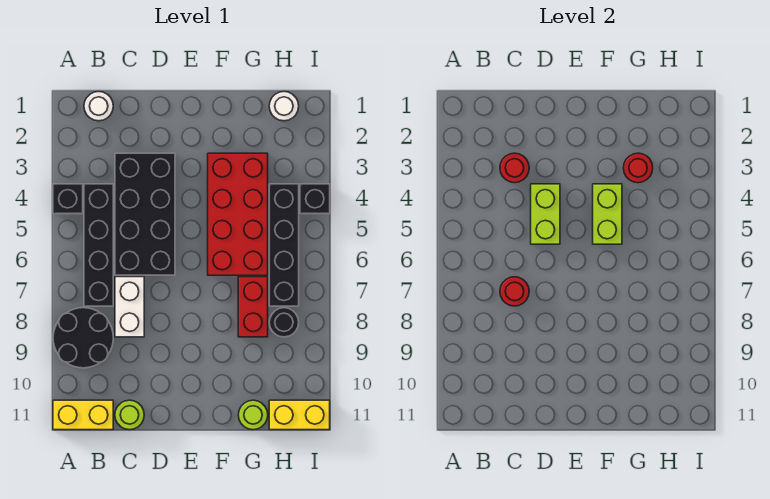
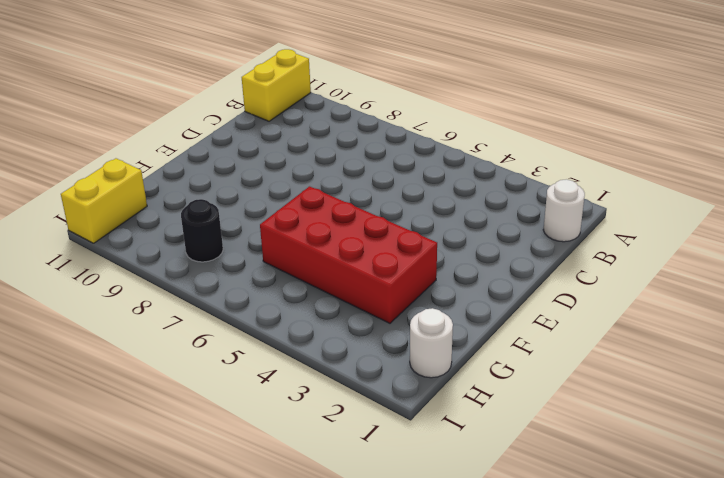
none -> black 1x1 brick [53,184,83,214]
none -> black 2x2 round brick [53,308,113,368]
none -> black 1x4 brick [84,184,113,306]

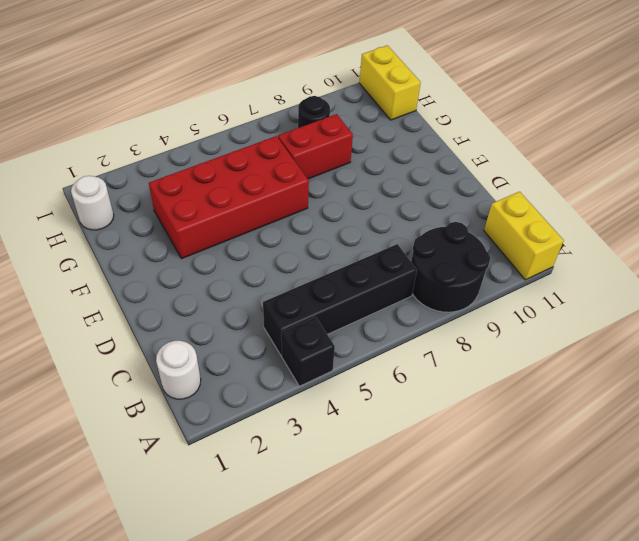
none -> black 2x4 brick [115,153,175,275]
none -> white 1x2 brick [115,277,144,337]
none -> lime 1x1 round brick [115,400,144,430]

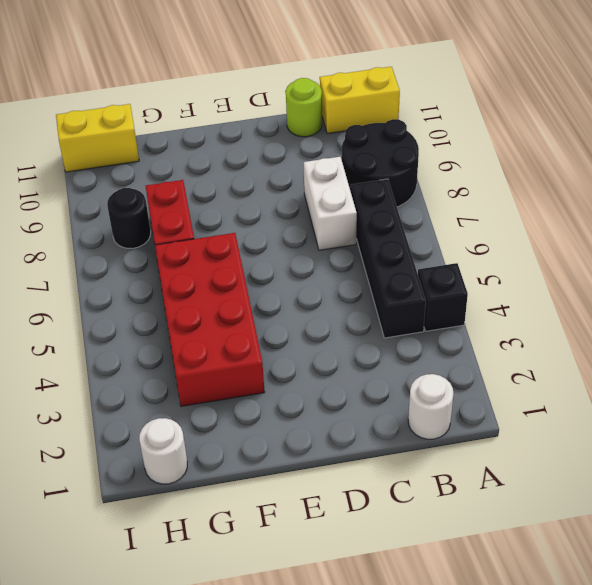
none -> black 2x4 brick [115,153,175,275]
none -> lime 1x1 round brick [238,400,268,430]
none -> black 1x4 brick [269,184,299,306]

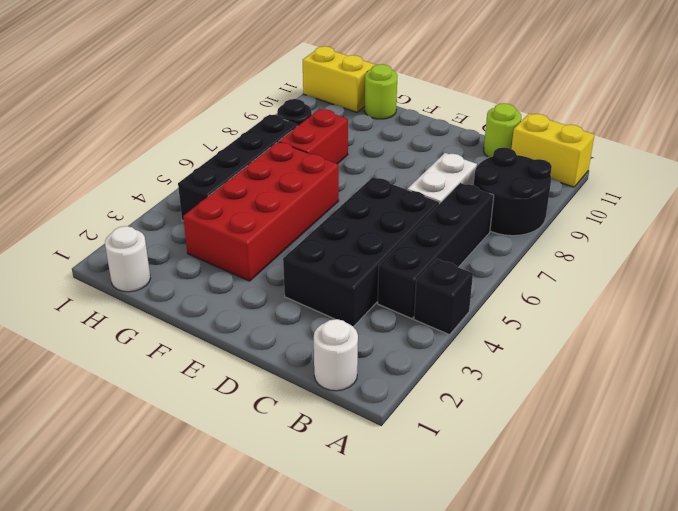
none -> black 1x1 brick [300,184,330,214]
none -> red 1x1 round brick [500,153,529,183]
none -> red 1x1 round brick [500,277,529,306]

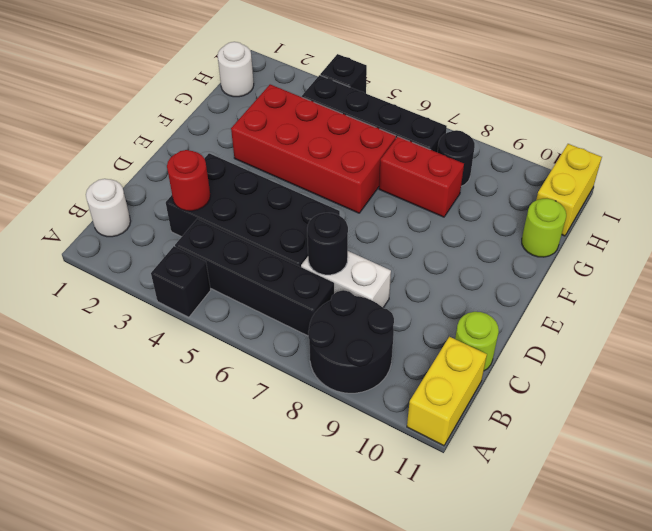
black 1x1 round brick [307,213,348,275] -> red 1x1 round brick [500,277,529,306]
none -> lime 1x2 brick [531,184,560,244]
none -> lime 1x2 brick [593,184,622,244]
none -> red 1x1 round brick [623,153,653,183]

